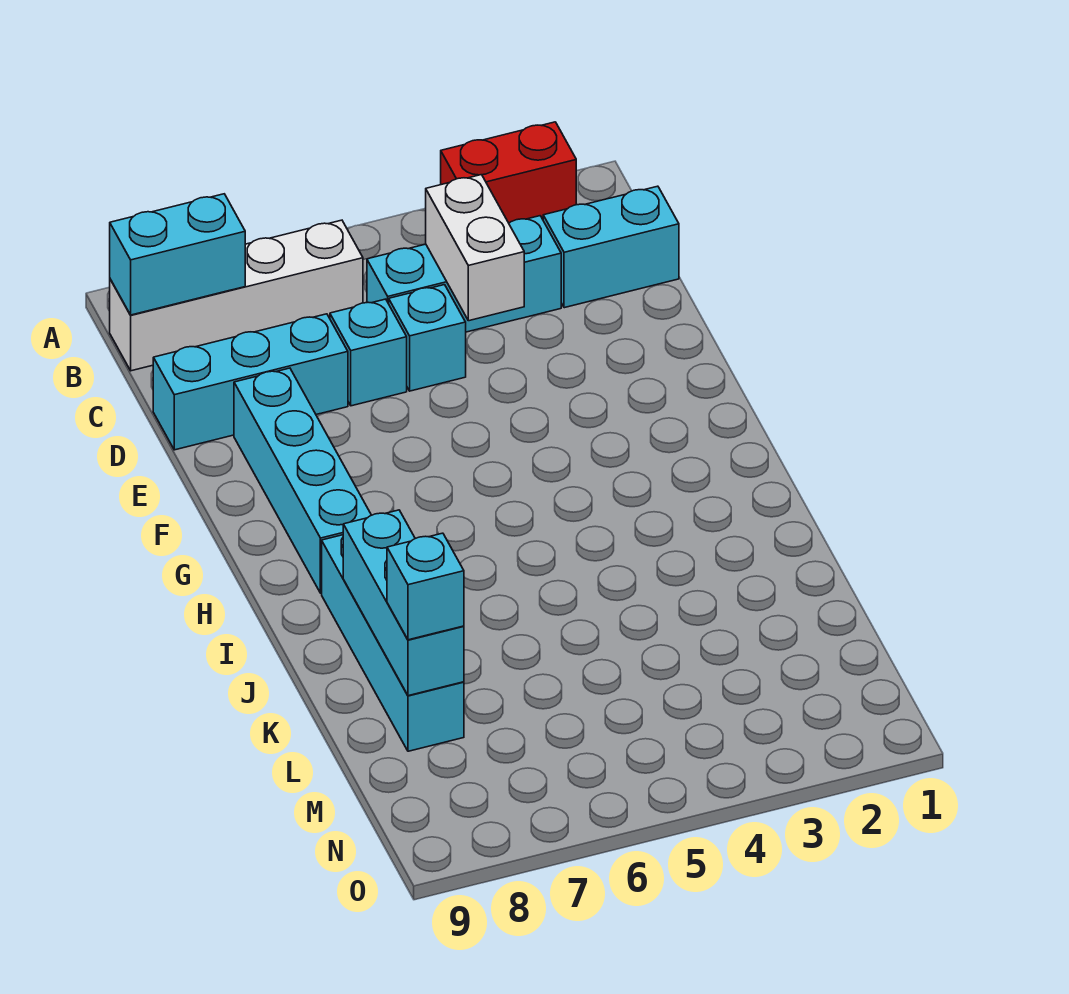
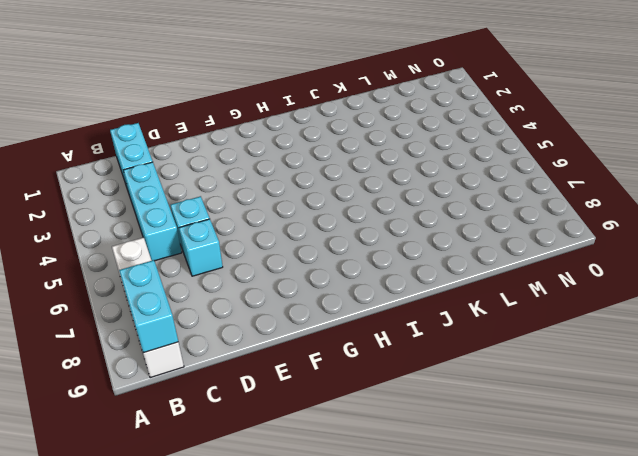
none -> red 1x2 brick [441,122,576,223]
none -> cyan 1x3 brick [153,314,348,450]
none -> cyan 1x4 brick [234,368,371,593]

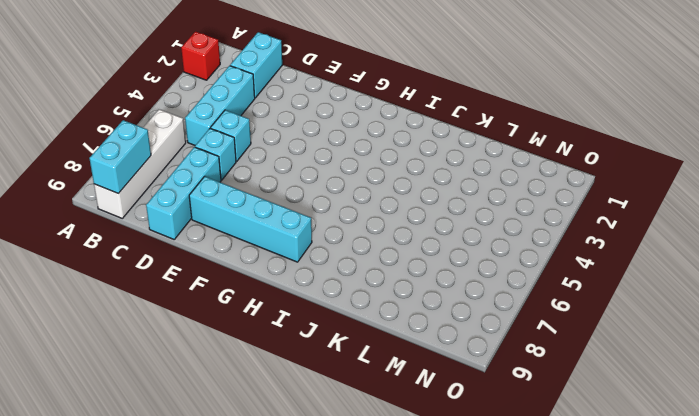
red 1x1 brick [181,32,220,80] -> red 1x2 brick [441,122,576,223]
none -> cyan 1x4 brick [322,535,464,751]
none -> white 1x2 brick [426,175,524,321]
none -> cyan 1x3 brick [343,510,464,696]

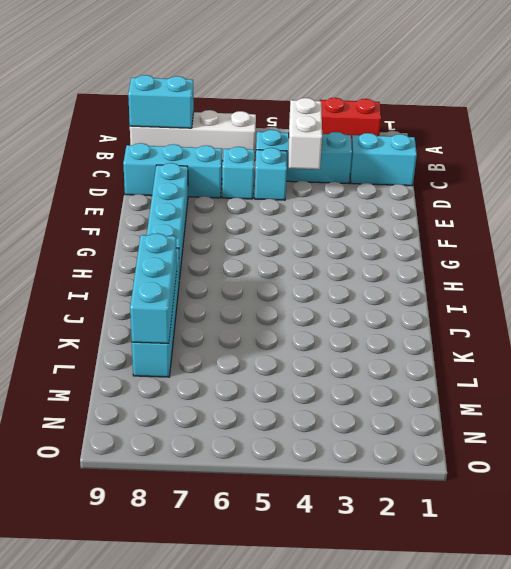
none -> cyan 1x1 brick [387,533,464,640]

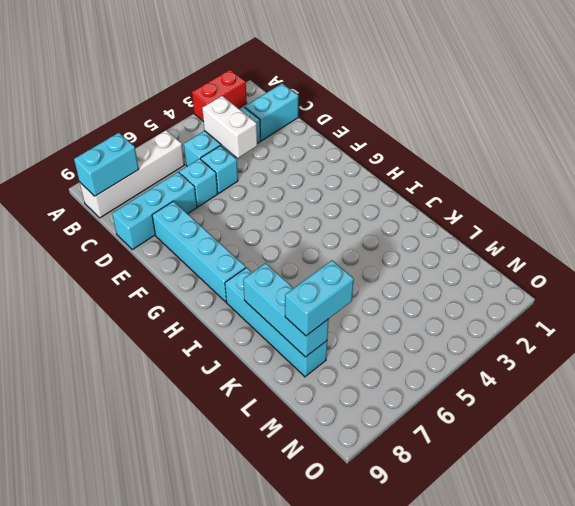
cyan 1x2 brick [285,260,354,336] -> cyan 1x1 brick [387,533,464,640]

